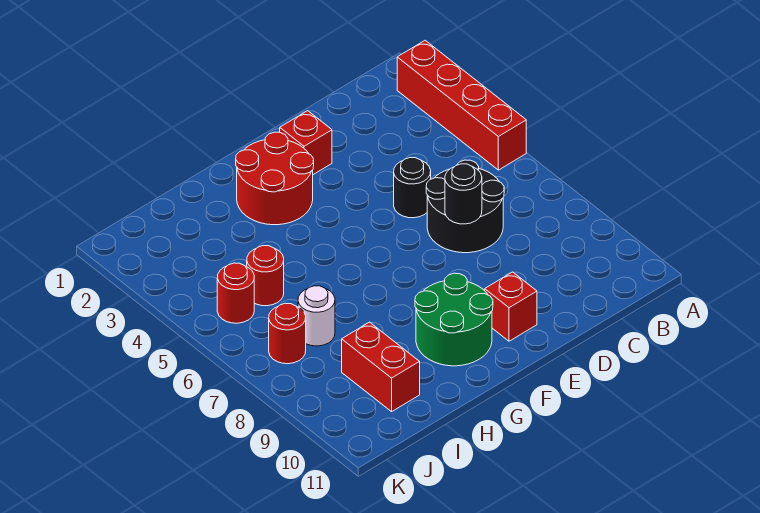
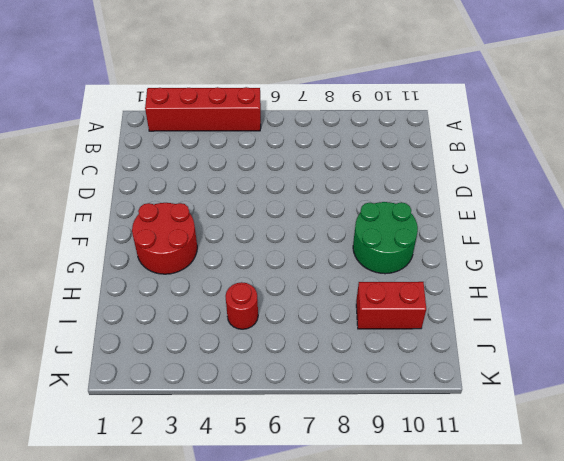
none -> black 2x2 round brick [426,160,504,253]
none -> black 1x1 round brick [394,158,431,218]
none -> red 1x1 brick [280,111,332,175]

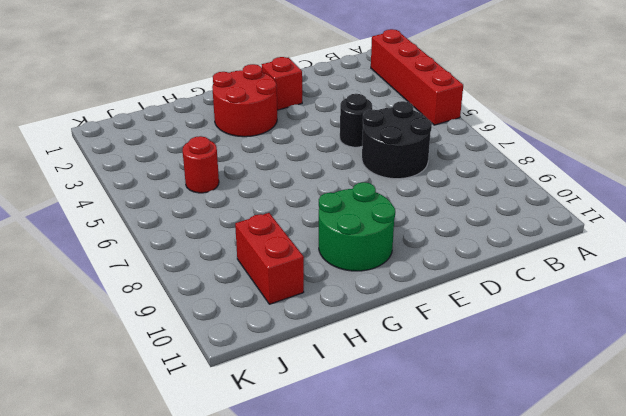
none -> red 1x1 brick [485,272,537,341]
none -> white 1x1 round brick [298,286,335,346]
none -> red 1x1 round brick [217,263,254,323]

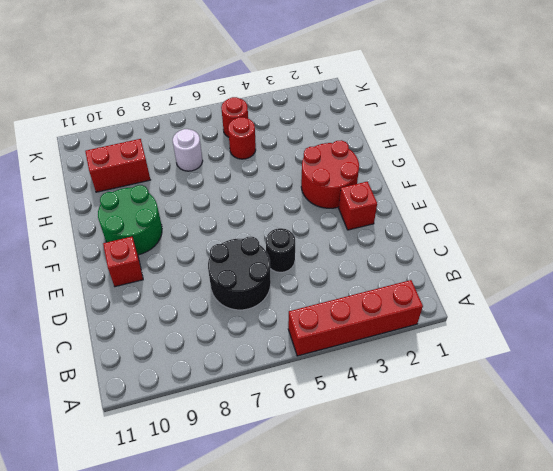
none -> red 1x1 round brick [269,303,306,364]
none -> black 1x1 round brick [445,164,482,224]

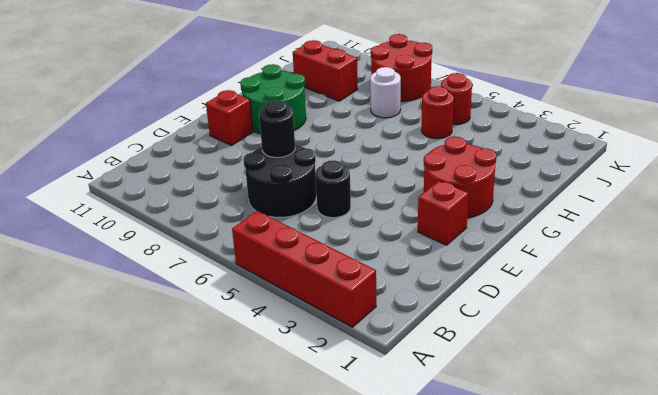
red 2x2 round brick [371,34,432,101] -> red 1x1 round brick [269,303,306,364]

